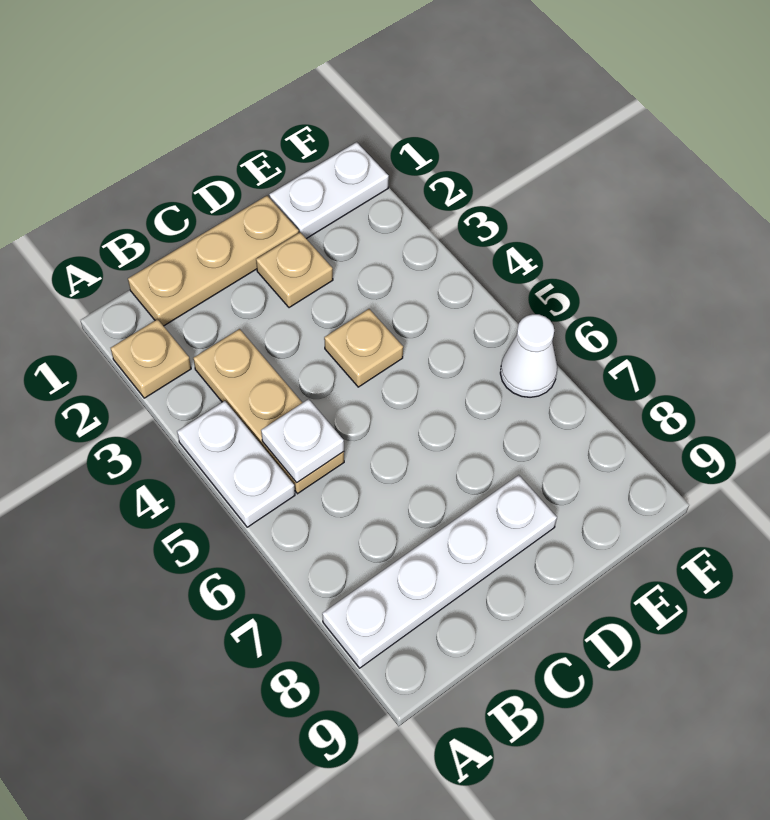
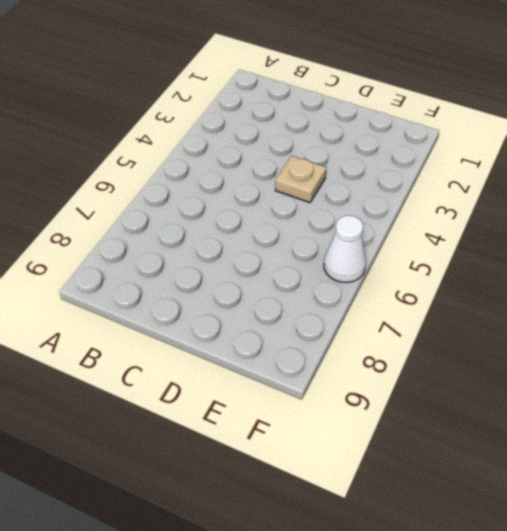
none -> tan 1x1 plate [111,319,191,398]
none -> white 1x2 plate [177,401,295,527]

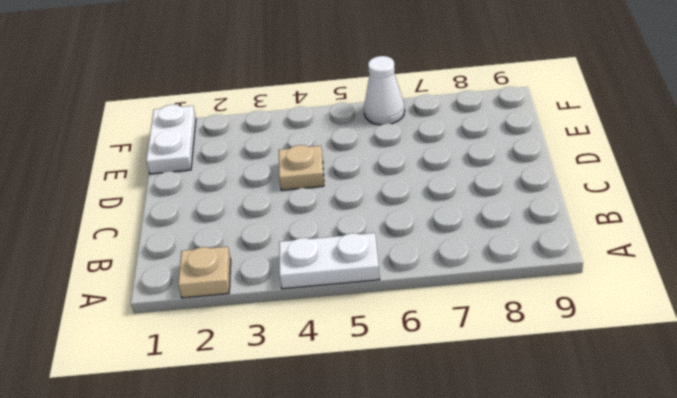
none -> white 1x4 plate [322,475,557,668]
none -> tan 1x3 plate [128,196,299,326]

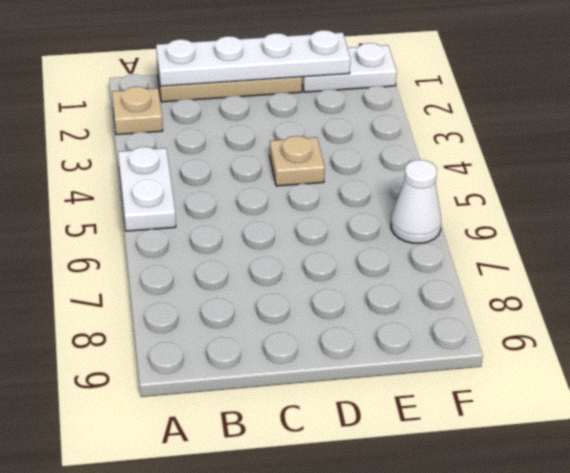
white 1x4 plate [156,30,351,86] -> white 1x4 plate moved to [322,475,557,668]
none -> tan 1x3 plate [193,329,344,494]
none -> tan 1x1 plate [256,232,333,308]

